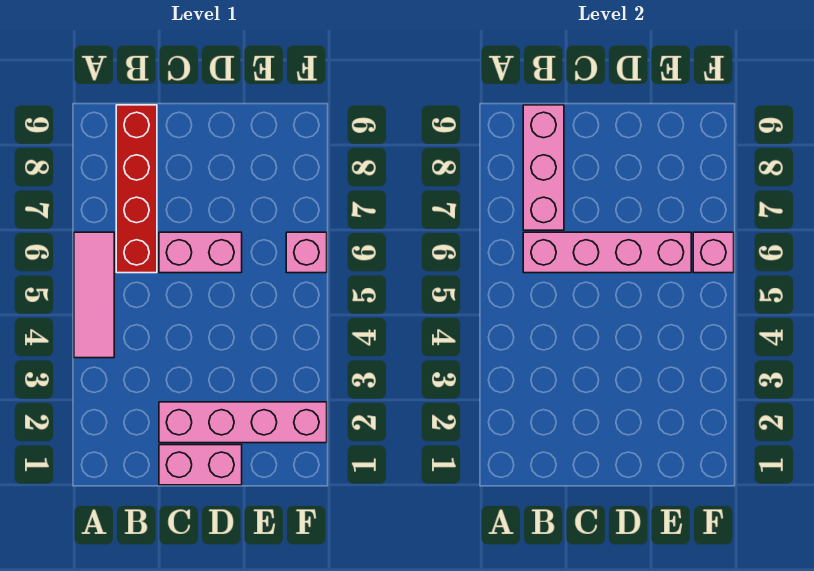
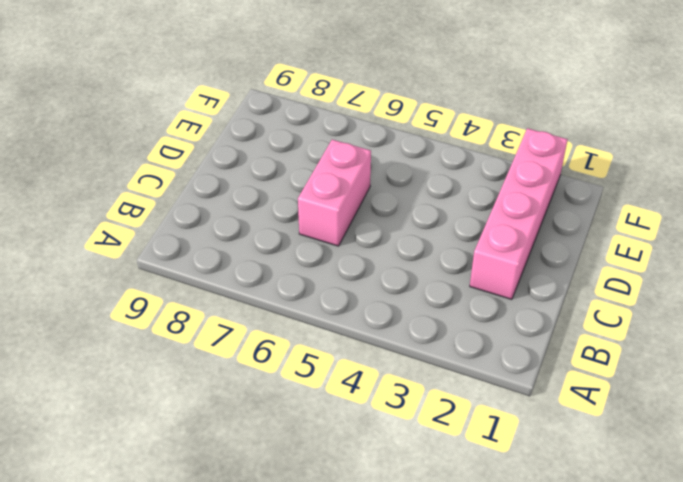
none -> pink 1x3 tile [74,232,114,358]
none -> red 1x4 brick [116,105,157,273]

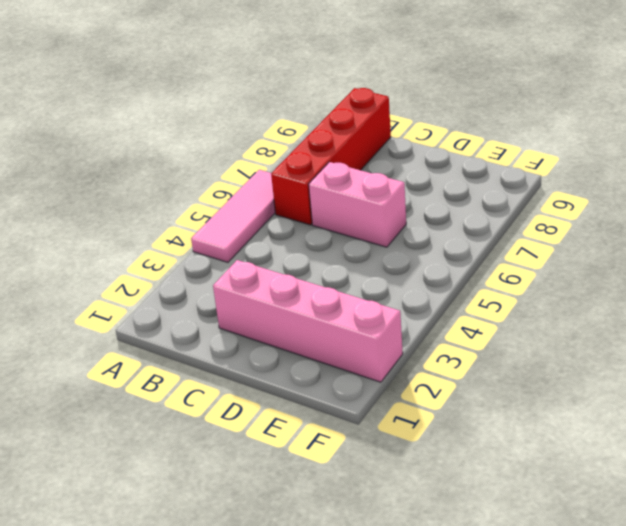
none -> pink 1x2 brick [159,445,242,485]
none -> pink 1x1 brick [286,232,327,273]

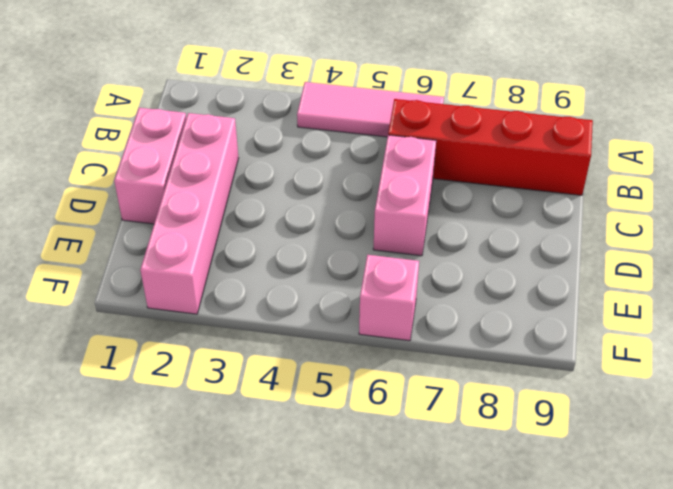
none -> pink 1x4 brick [523,232,691,273]
none -> pink 1x3 brick [523,105,564,230]

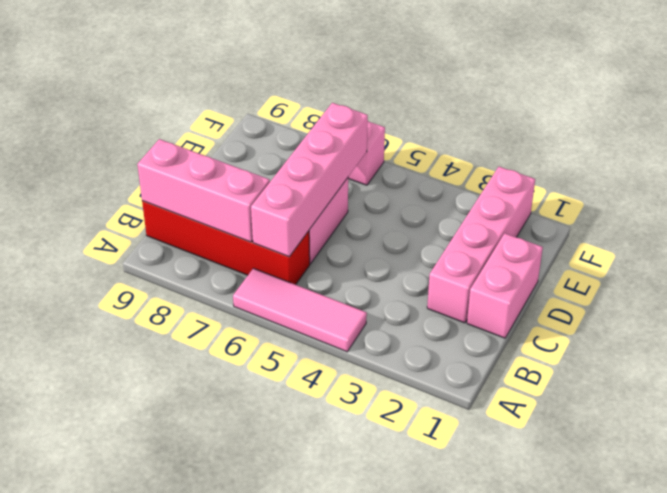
none -> pink 1x1 brick [693,232,734,273]

